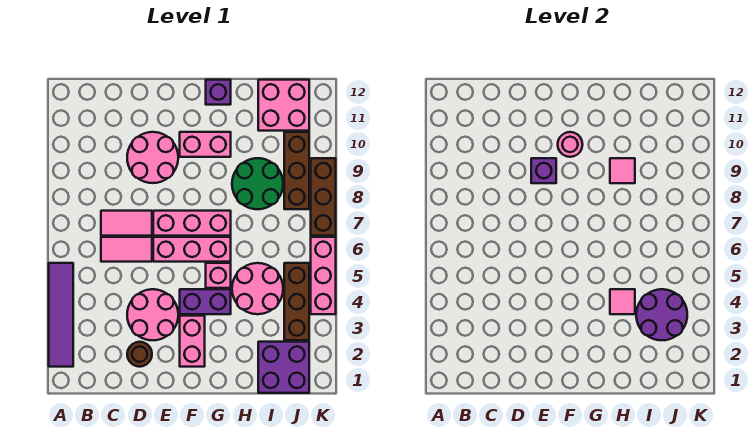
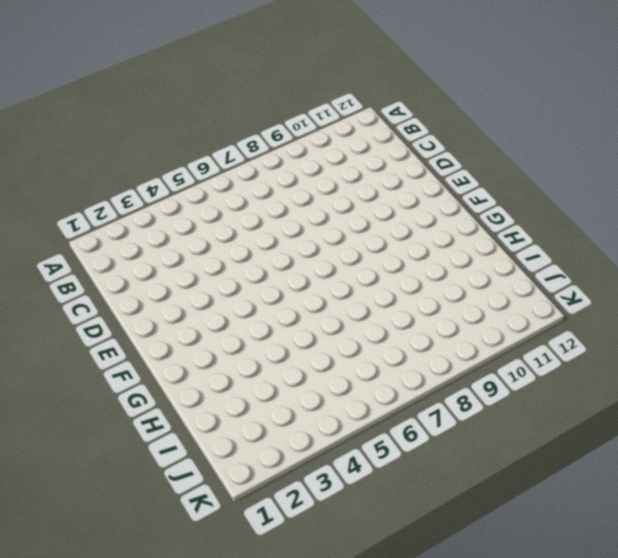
none -> purple 1x4 tile [49,263,73,367]
none -> pink 1x2 tile [101,237,152,262]
none -> pink 1x2 tile [101,211,152,236]

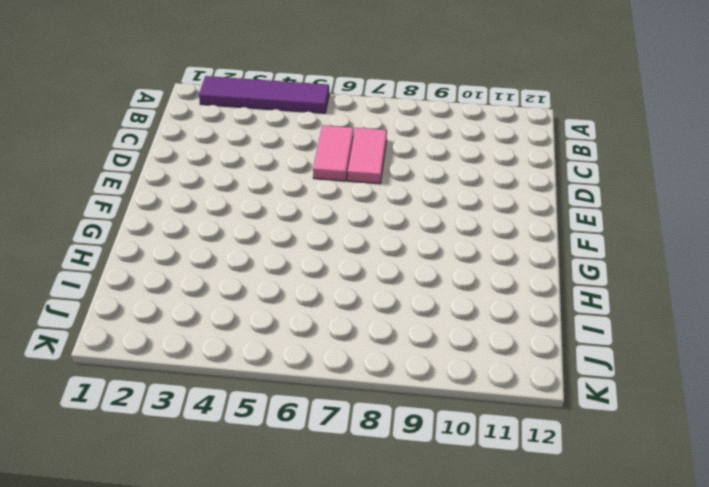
none -> brown 1x1 round brick [127,342,152,367]
none -> pink 2x2 round brick [127,289,178,340]
none -> pink 2x2 round brick [127,132,178,183]

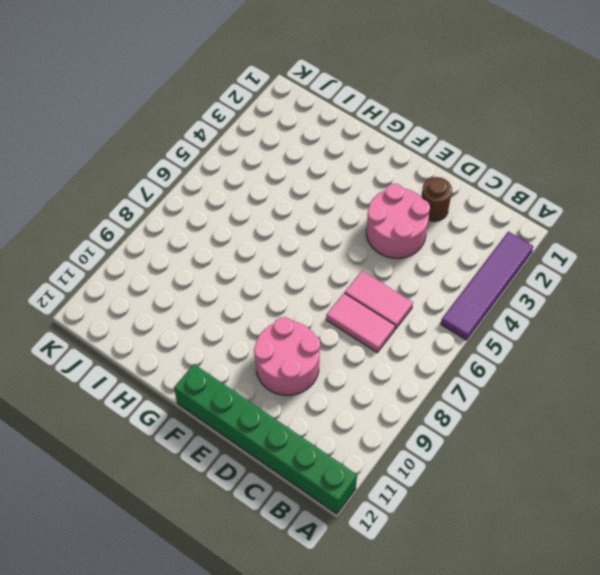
green 1x6 brick [174,364,357,514] -> none
none -> pink 1x3 brick [153,237,231,262]
none -> pink 1x3 brick [153,211,231,236]
none -> pink 1x2 brick [180,316,205,367]

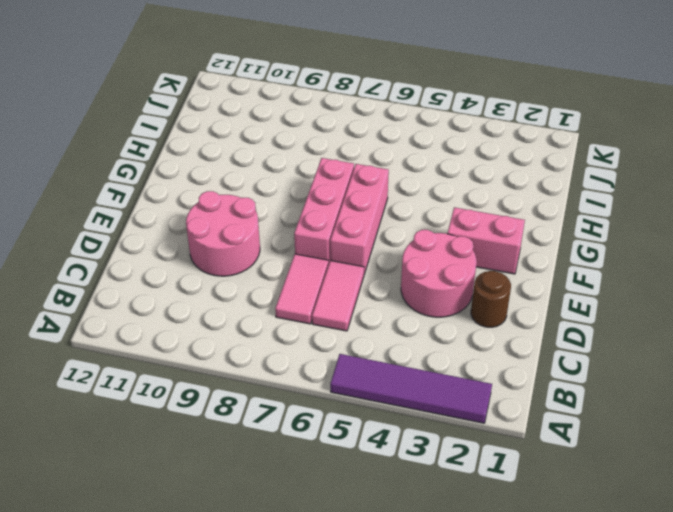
none -> purple 1x2 brick [180,289,231,314]
none -> pink 1x2 brick [180,132,231,157]
none -> pink 1x1 brick [206,263,231,288]

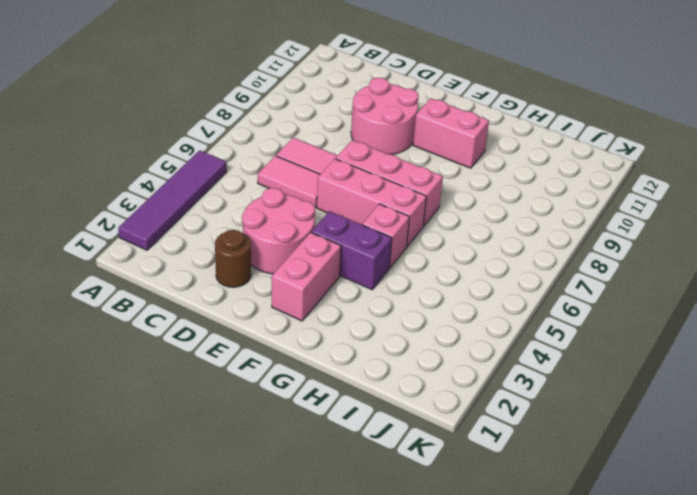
none -> purple 1x1 brick [206,80,231,105]
none -> pink 2x2 round brick [232,263,283,314]
none -> green 2x2 round brick [232,158,283,209]

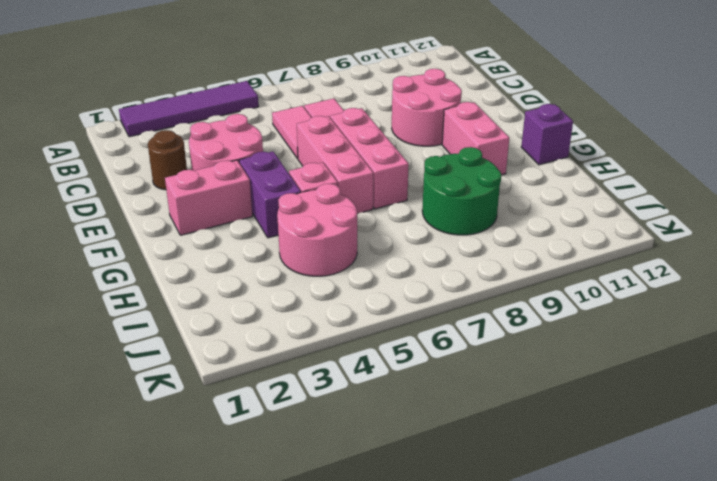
none -> purple 2x2 brick [258,342,309,393]
none -> pink 2x2 brick [258,80,309,131]
none -> brown 1x3 brick [284,263,309,340]

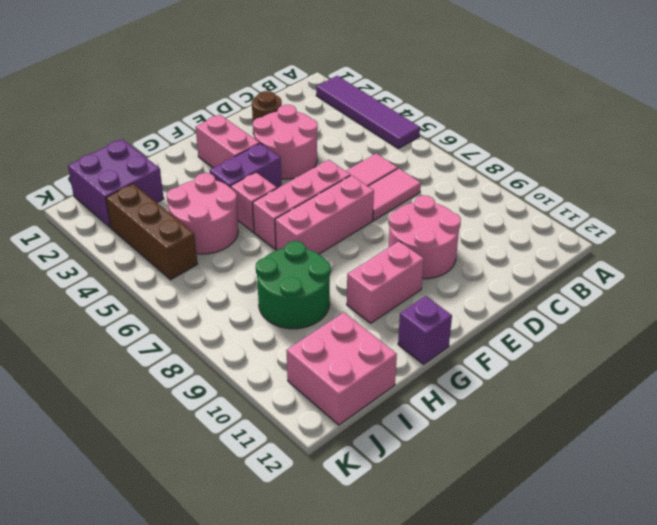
none -> brown 1x3 brick [284,132,309,209]
none -> pink 1x3 brick [311,237,336,314]
none -> brown 1x3 brick [311,158,336,236]

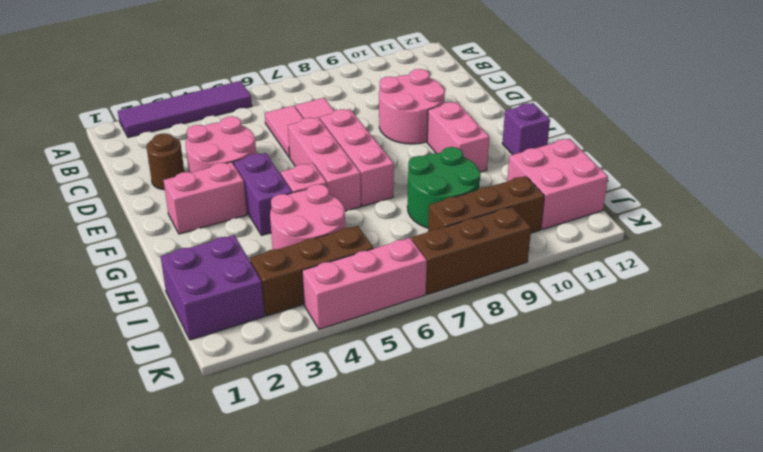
none -> purple 1x1 brick [531,158,556,183]
none -> pink 1x1 round brick [558,132,583,157]
none -> pink 1x1 tile [610,289,635,314]

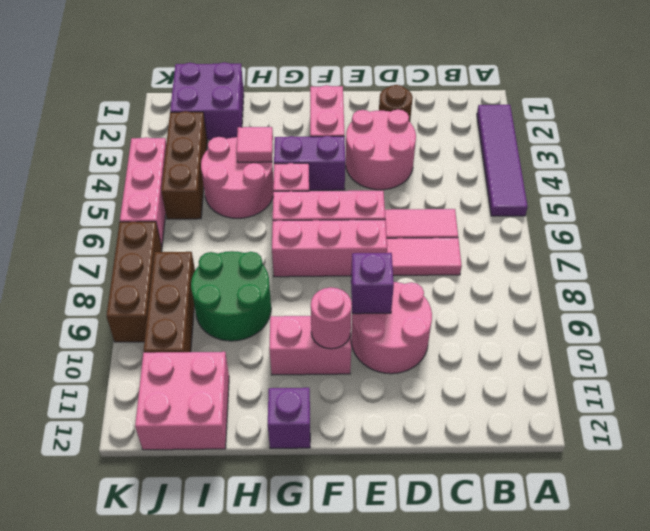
none -> pink 1x1 tile [610,158,635,183]
none -> purple 2x2 round brick [636,289,687,340]

